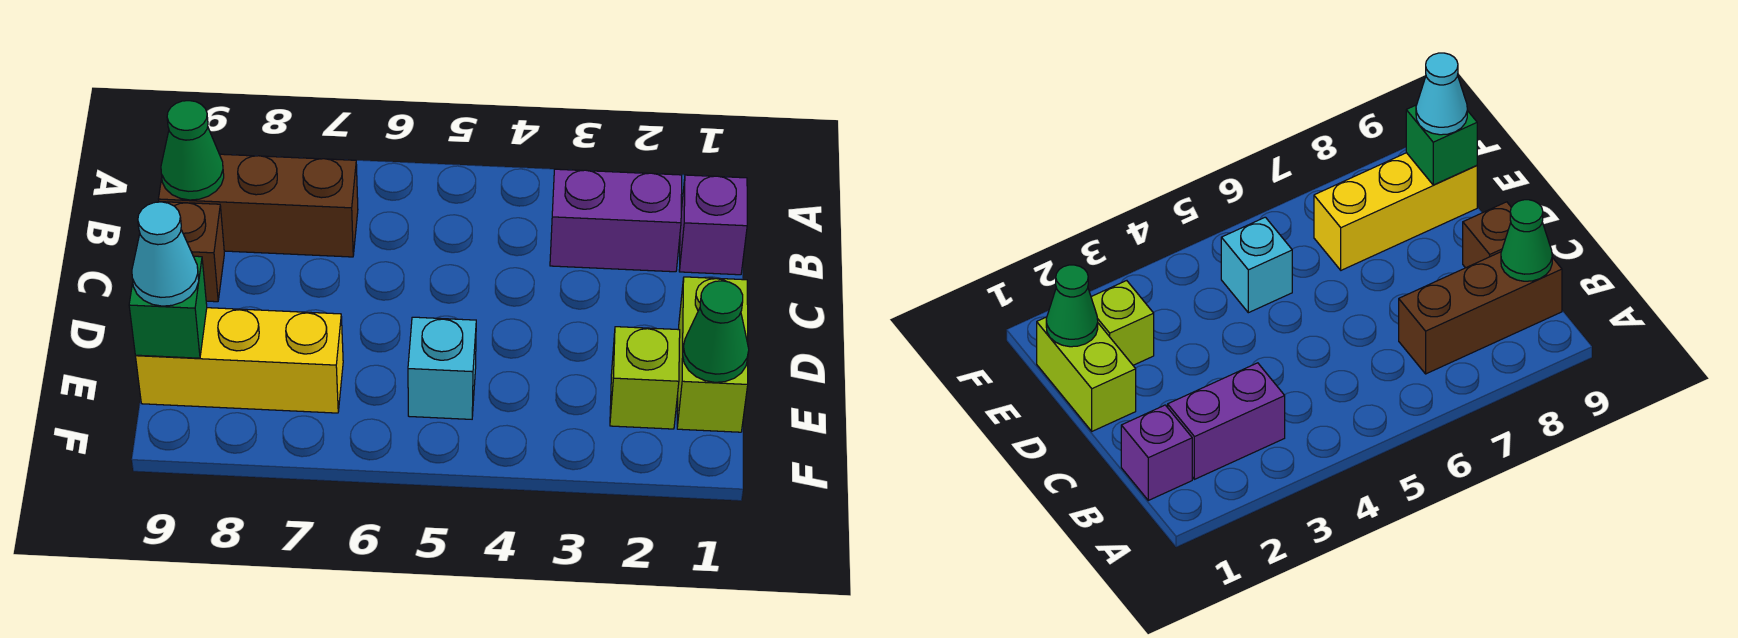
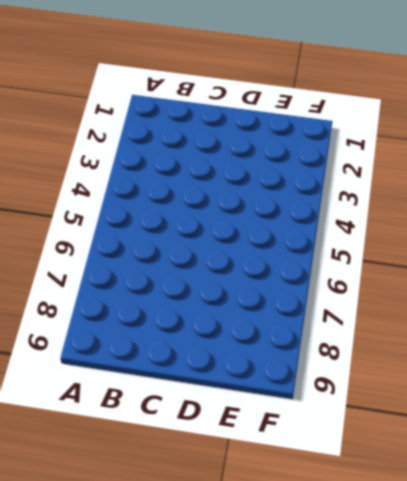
none -> purple 1x1 brick [679,175,747,275]
none -> purple 1x2 brick [550,169,682,272]
none -> brown 1x3 brick [158,154,358,257]

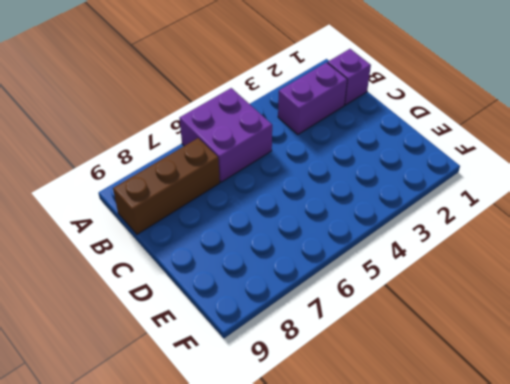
purple 2x2 brick [180,88,272,182] -> none
none -> brown 1x1 brick [165,202,224,302]
none -> lime 1x2 brick [677,277,748,432]
none -> lime 1x1 brick [610,327,680,429]

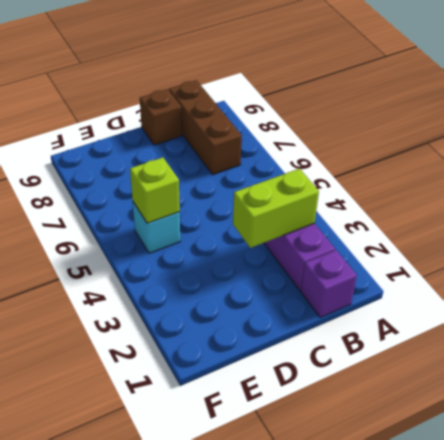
lime 1x2 brick [233,169,319,248] -> lime 1x2 brick moved to [677,277,748,432]
lime 1x1 brick [130,157,180,223] -> lime 1x1 brick moved to [610,327,680,429]
none -> yellow 1x3 brick [136,308,343,413]
none -> green 1x1 cone [161,101,224,200]
none -> green 1x1 cone [683,281,749,382]

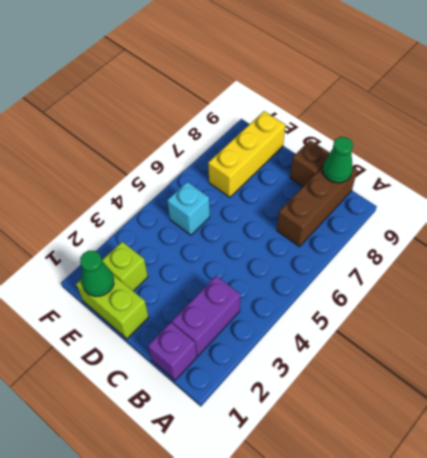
none -> green 1x1 brick [129,256,207,358]
none -> cyan 1x1 cone [132,202,199,306]

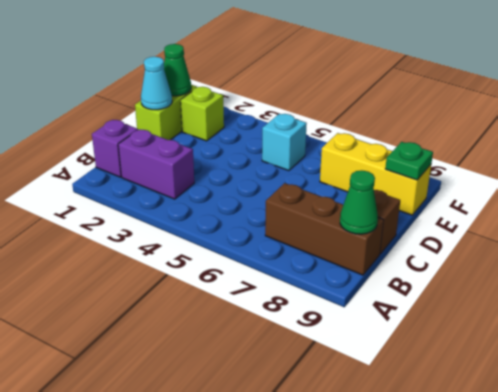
cyan 1x1 cone [141,57,172,110] -> cyan 1x1 cone moved to [132,202,199,306]
green 1x1 plate [385,142,433,180] -> green 1x1 brick [129,256,207,358]

